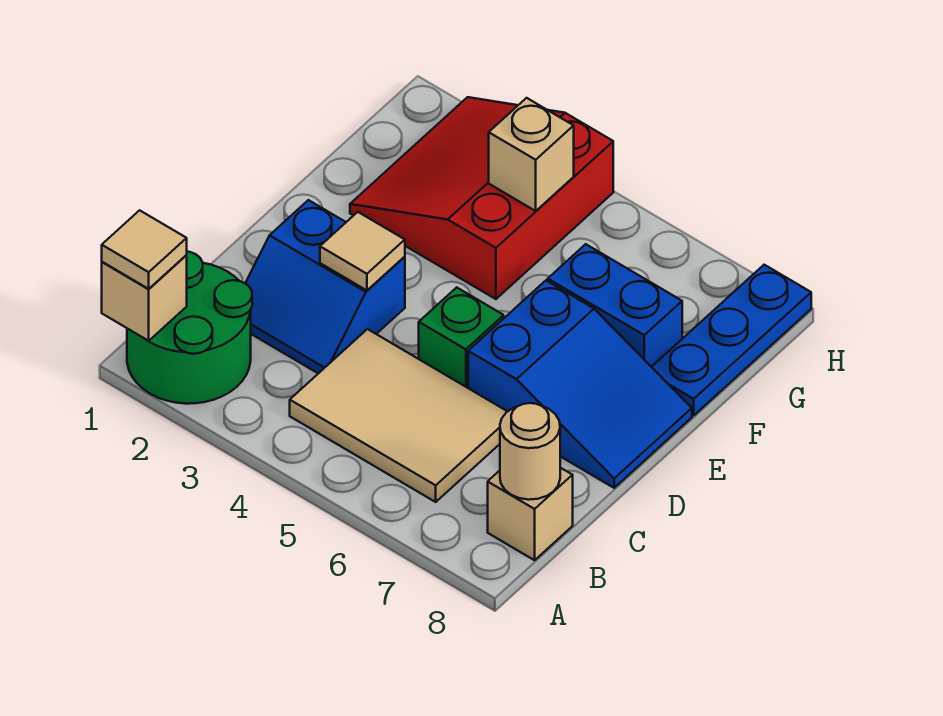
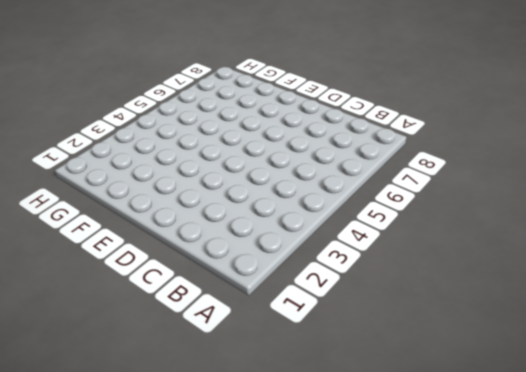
none -> green 2x2 round brick [127,252,252,404]
none -> tan 2x3 tile [290,329,508,502]
none -> tan 1x1 brick [488,468,573,560]

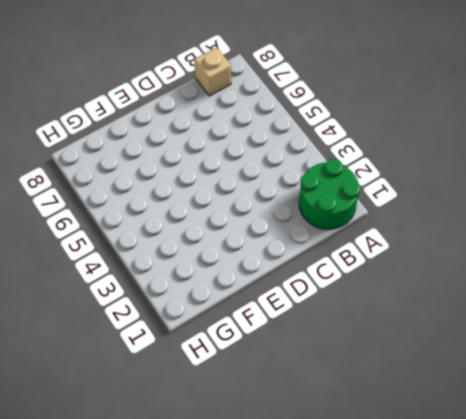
none -> tan 2x3 tile [290,329,508,502]
none -> blue 2x2 slope [245,200,405,373]
none -> green 1x1 brick [419,287,504,388]

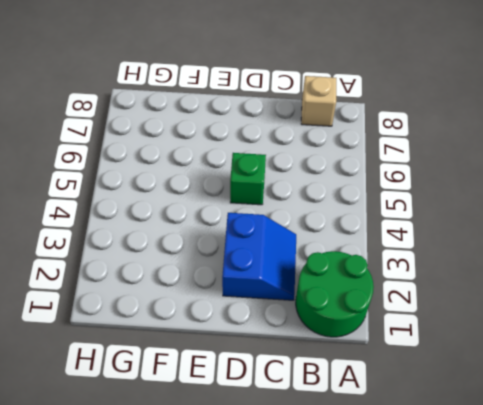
none -> tan 2x3 tile [290,329,508,502]
none -> blue 2x3 slope [468,281,692,488]
none -> red 3x3 slope [350,97,613,299]

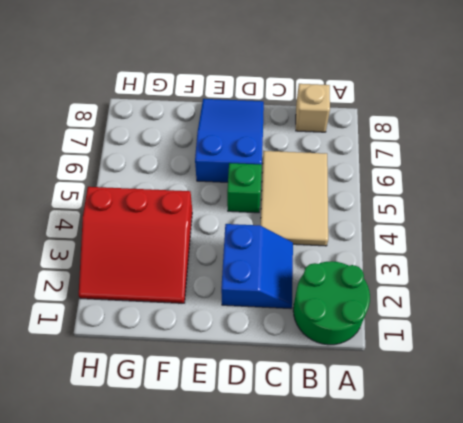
none -> blue 1x2 brick [548,244,682,367]
none -> blue 1x3 plate [652,265,811,415]
none -> tan 1x1 brick [102,255,187,341]

